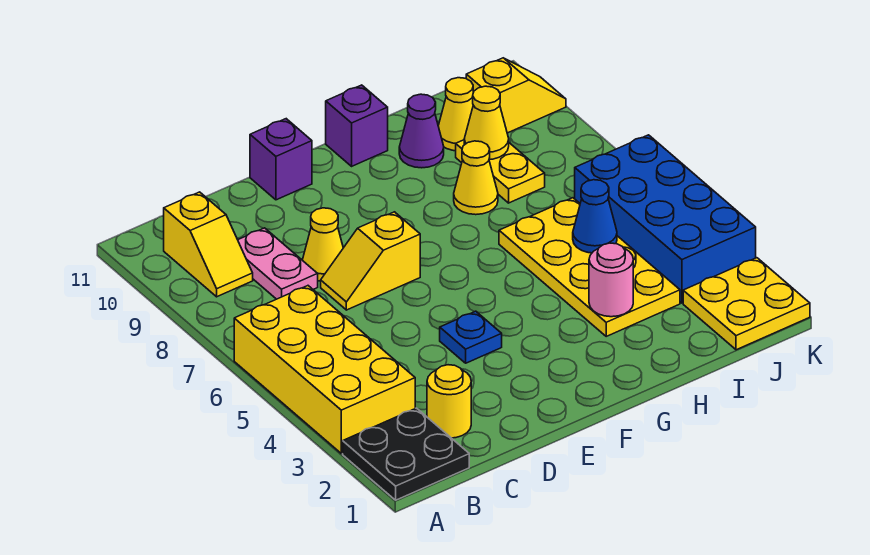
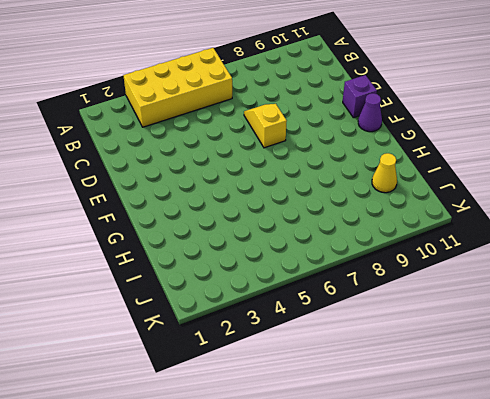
purple 1x1 cone [358,93,382,132] -> purple 1x1 cone moved to [399,94,444,168]
none -> black 2x2 plate [343,408,469,500]
none -> yellow 1x2 slope [164,192,253,297]
none -> yellow 1x1 round brick [427,365,471,438]

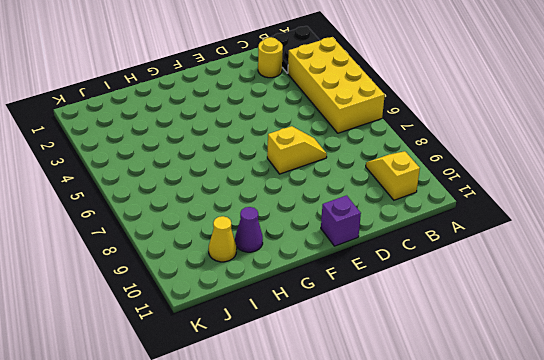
none -> pink 1x2 plate [238,228,318,299]
none -> yellow 1x1 cone [303,208,343,281]
none -> blue 1x1 plate [440,311,502,363]

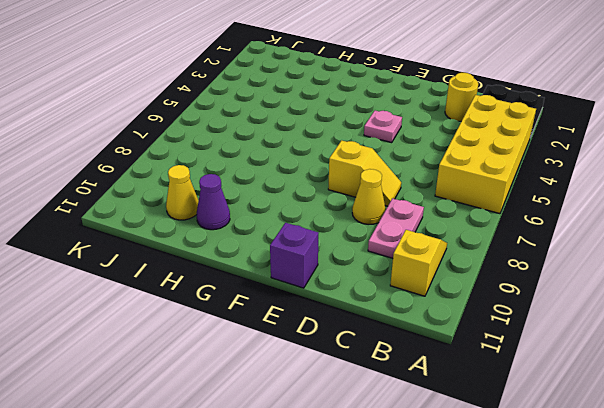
pink 1x1 plate [364,111,402,143] -> blue 1x1 plate [440,311,502,363]
none -> purple 1x1 brick [326,85,388,166]
none -> yellow 2x4 plate [499,198,680,336]
none -> yellow 1x1 cone [454,141,498,215]

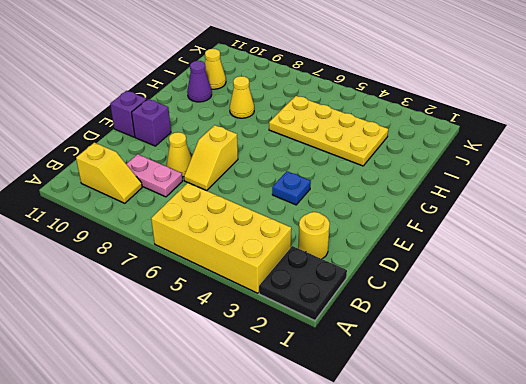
purple 1x1 brick [132,99,171,146] -> purple 1x1 brick moved to [326,85,388,166]
none -> yellow 1x2 plate [456,140,545,203]
none -> yellow 2x2 plate [683,258,810,350]
none -> blue 2x4 brick [575,135,756,303]

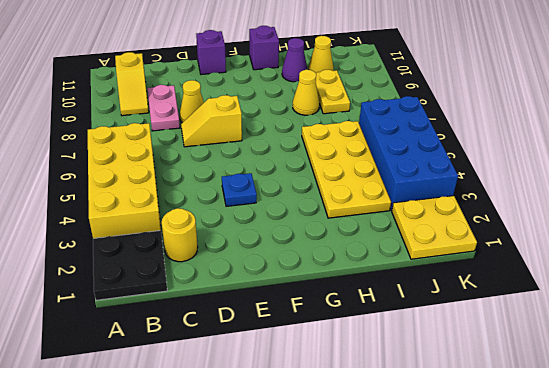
none -> yellow 1x2 slope [466,58,566,133]
none -> pink 1x1 round brick [589,243,633,317]
none -> blue 1x1 cone [573,180,617,253]

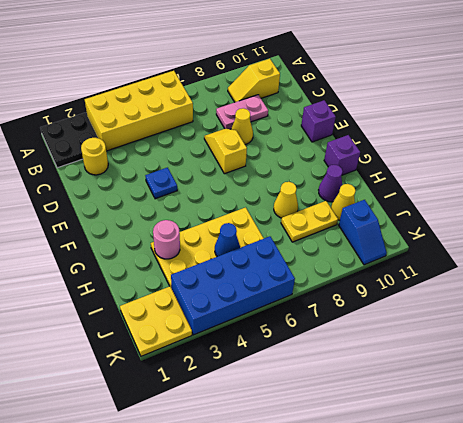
blue 1x2 slope [339,200,387,265] -> yellow 1x2 slope [466,58,566,133]
none -> yellow 1x1 cone [464,86,509,160]

